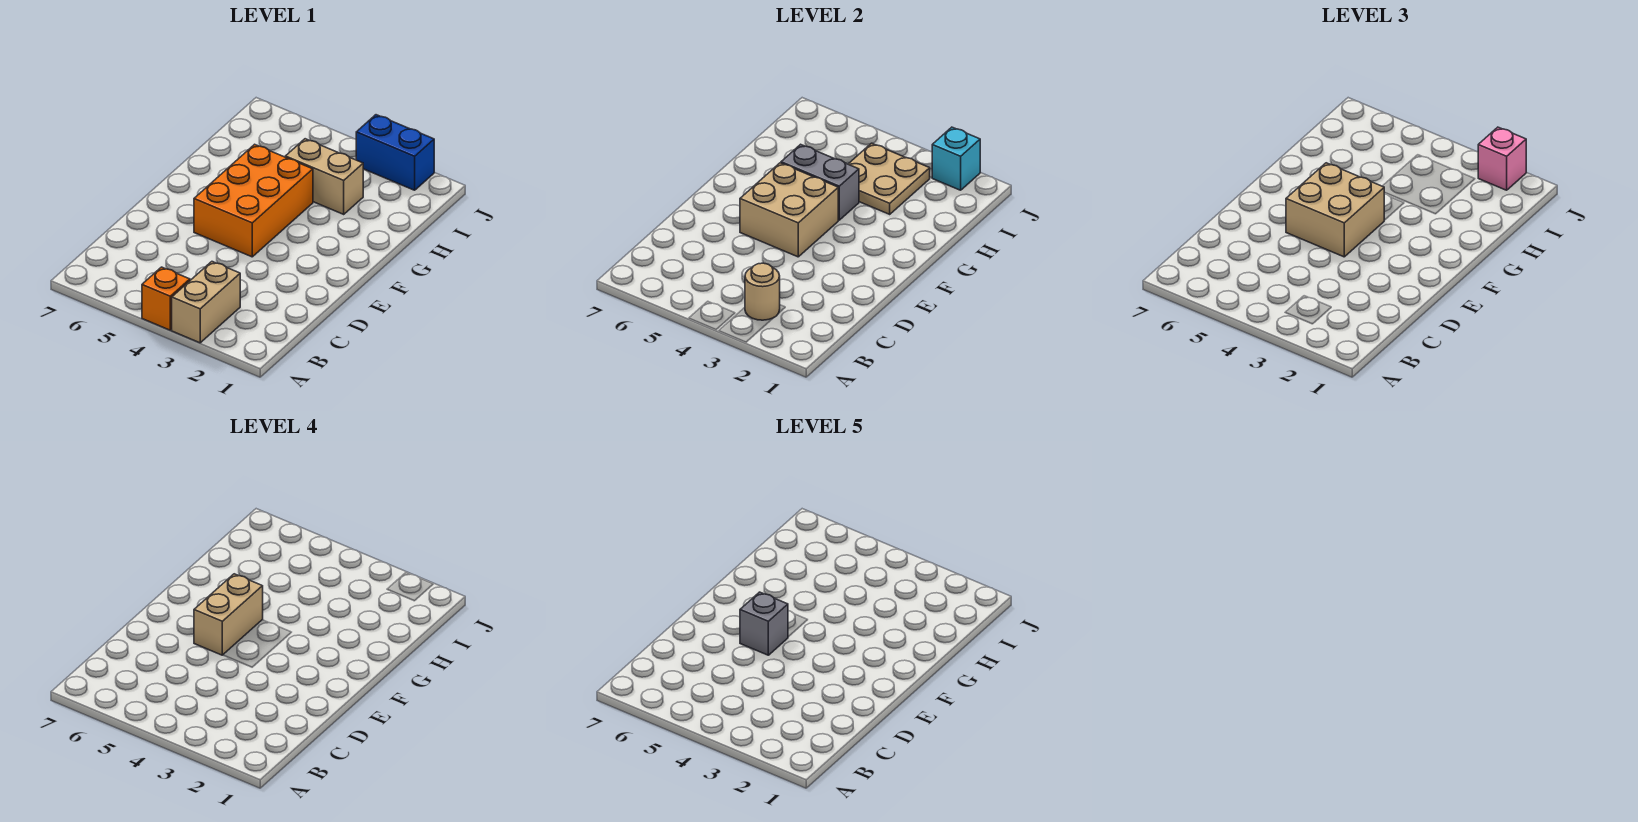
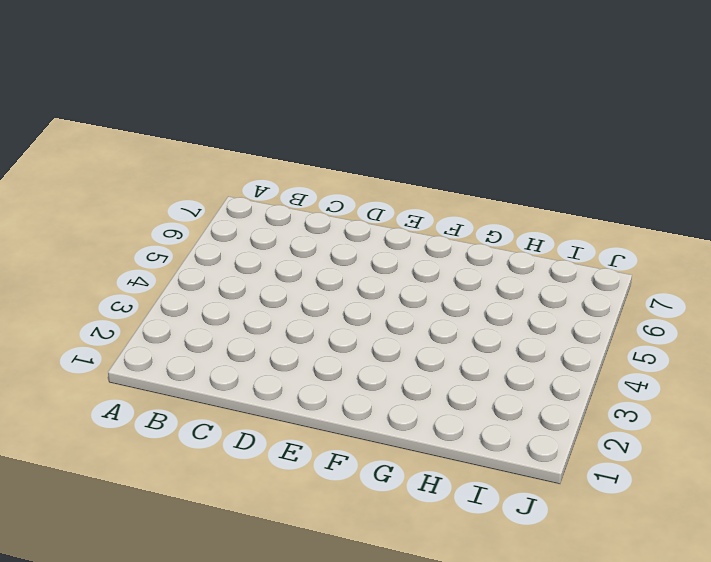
none -> tan 1x2 brick [172,262,240,343]
none -> orange 1x1 brick [142,267,190,330]
none -> orange 2x3 brick [194,144,313,257]

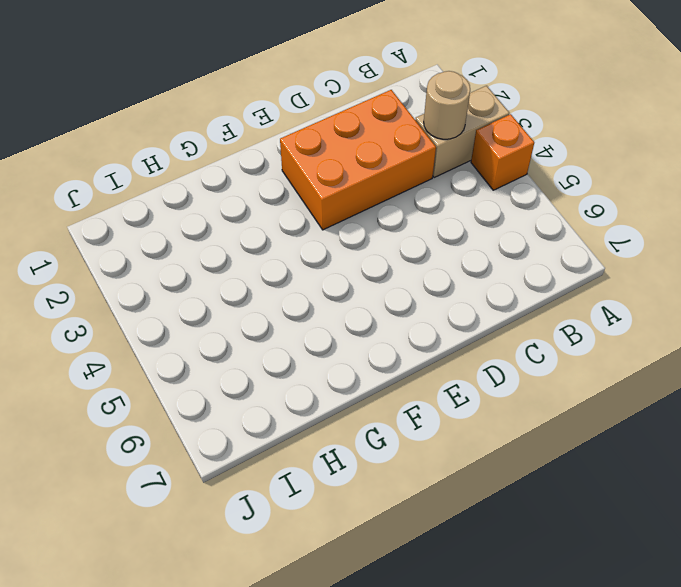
orange 2x3 brick [280,90,436,230] -> orange 2x3 brick moved to [194,144,313,257]
none -> tan 1x2 brick [285,139,363,214]
none -> blue 1x2 brick [356,115,434,190]
none -> tan 2x2 brick [740,163,838,257]

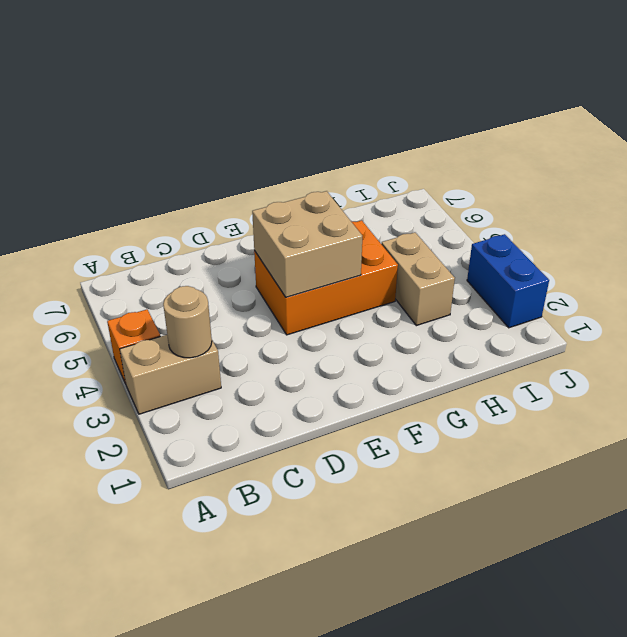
none -> grey 1x2 brick [781,144,859,220]
none -> tan 2x2 plate [848,143,930,214]
none -> cyan 1x1 brick [932,127,980,190]

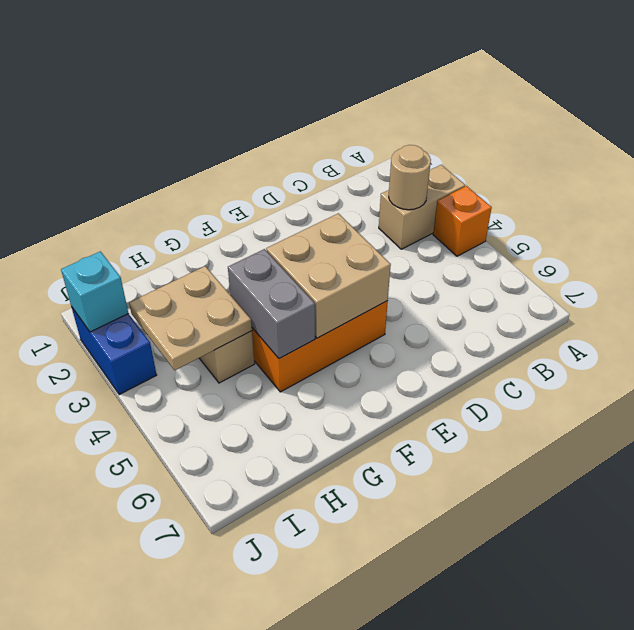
none -> tan 2x2 brick [1286,163,1385,257]
none -> pink 1x1 brick [1478,127,1526,190]
none -> tan 1x2 brick [194,574,263,655]

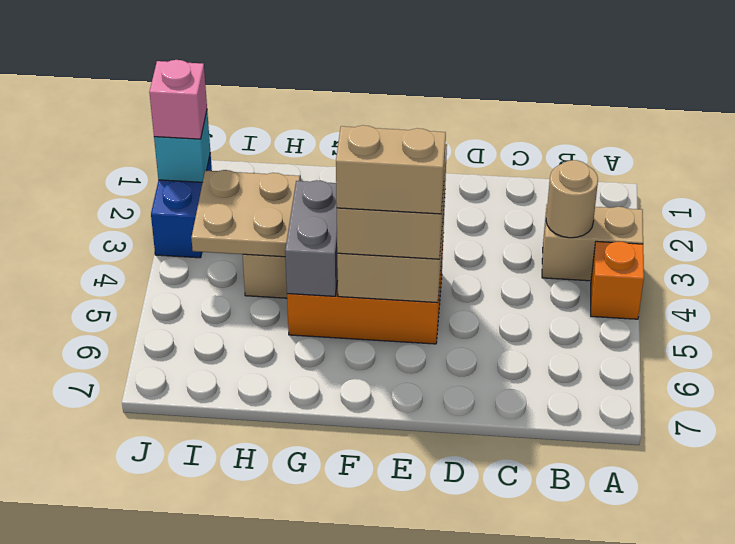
none -> grey 1x1 brick [740,592,788,655]

